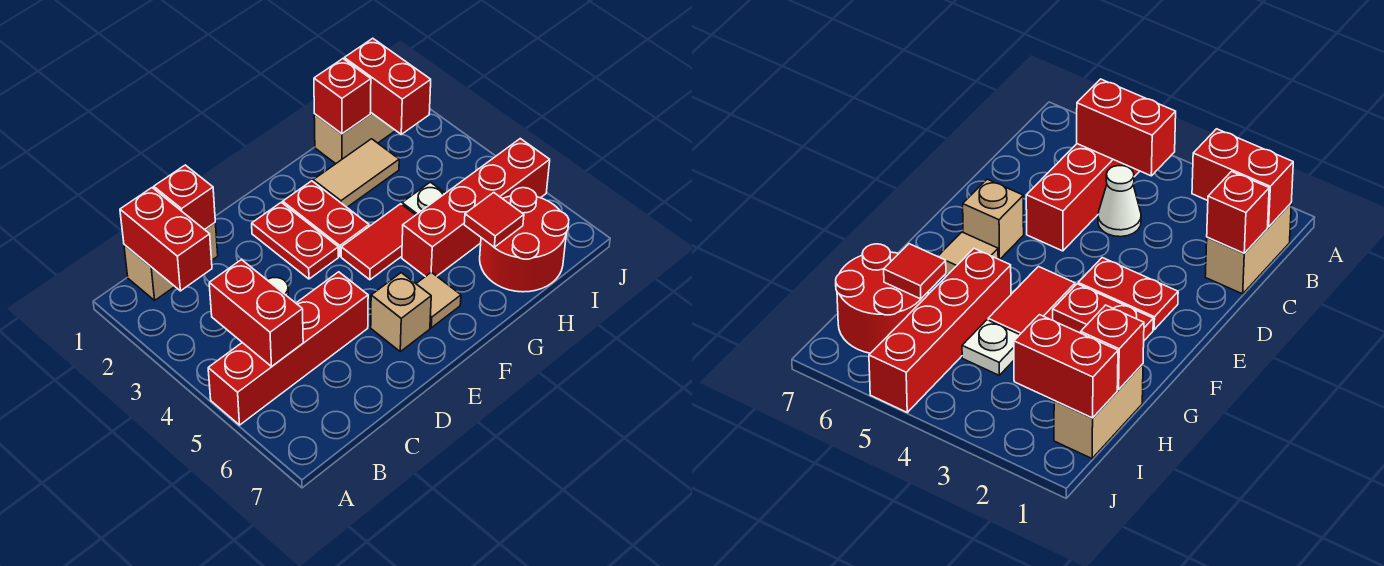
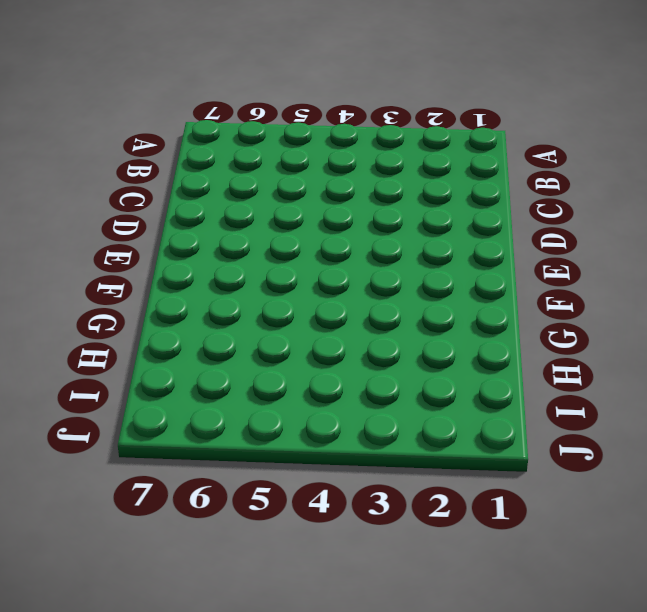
none -> red 1x4 brick [208,272,368,425]
none -> tan 1x2 brick [124,223,218,300]
none -> white 1x1 cone [1098,166,1141,237]

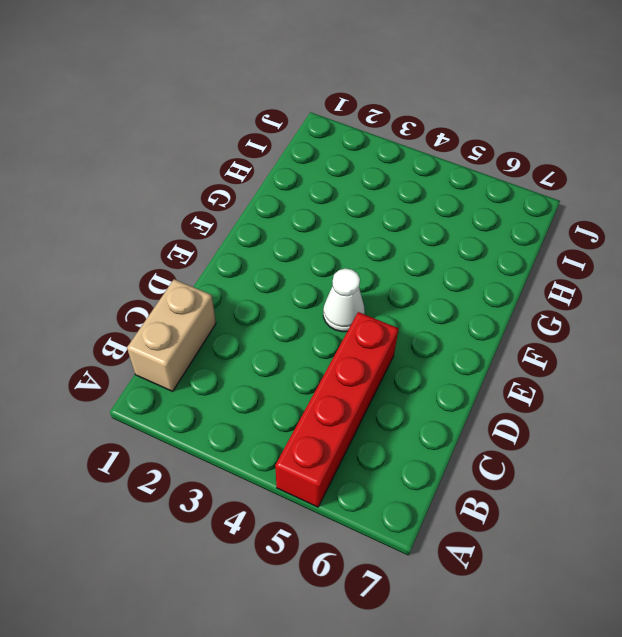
white 1x1 cone [323,268,365,332] -> white 1x1 cone moved to [1098,166,1141,237]
none -> red 1x2 plate [252,202,338,279]
none -> tan 1x1 brick [371,273,431,352]
none -> red 1x2 plate [283,181,369,256]

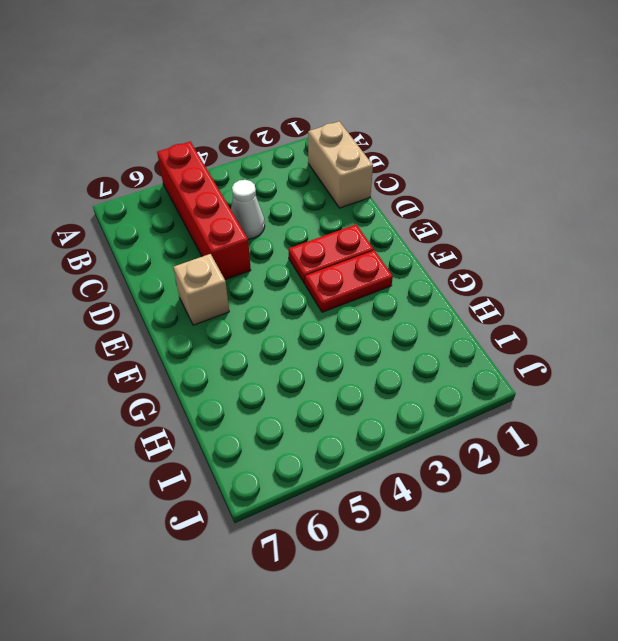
none -> red 1x2 tile [341,204,415,280]
none -> tan 1x1 tile [416,272,461,328]
none -> tan 1x2 tile [313,139,399,207]

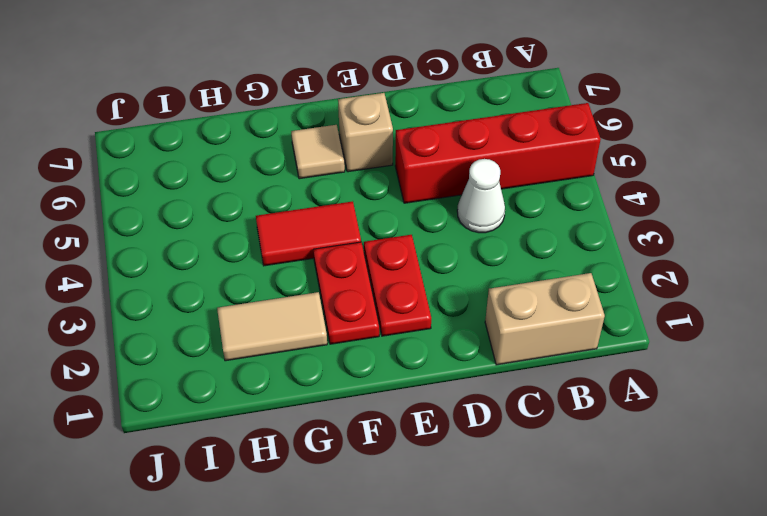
none -> red 1x4 brick [402,139,550,277]
none -> tan 1x2 brick [314,112,396,164]
none -> white 1x1 plate [402,182,445,215]

